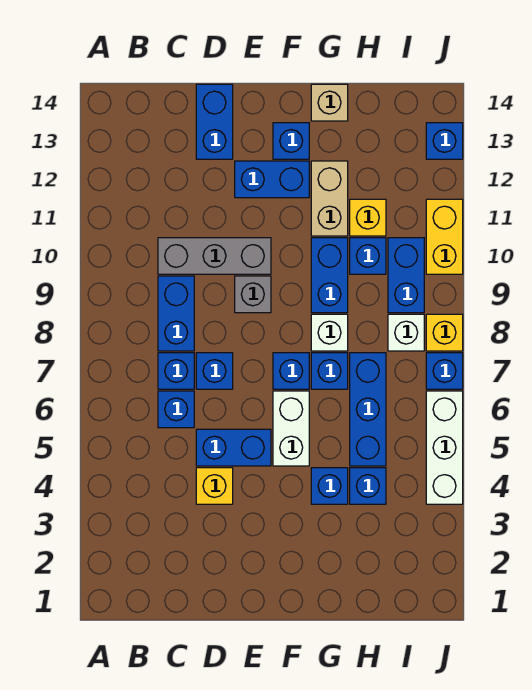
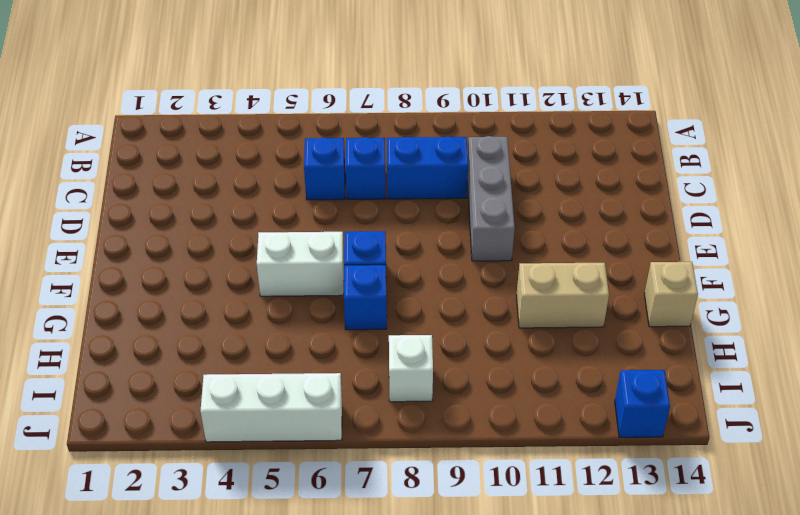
none -> yellow 1x1 brick [196,468,233,504]
none -> blue 1x2 brick [196,429,271,466]
none -> blue 1x1 brick [196,353,233,389]
none -> blue 1x2 brick [196,84,233,159]

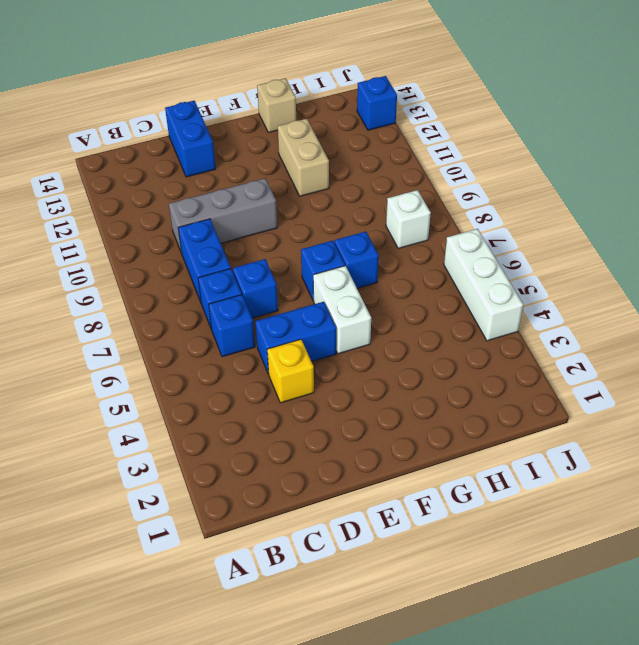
none -> grey 1x1 brick [235,276,271,313]
none -> blue 1x2 brick [235,161,309,198]
none -> blue 1x1 brick [273,123,309,159]
none -> blue 1x1 brick [311,468,348,504]

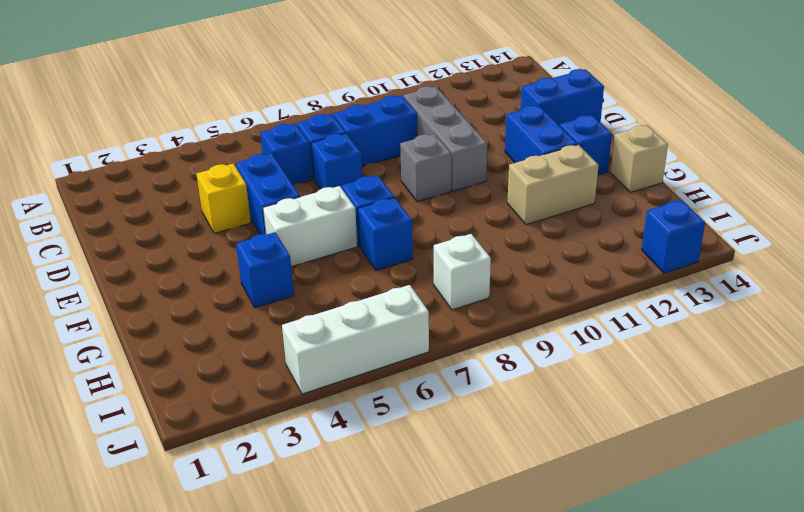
none -> white 1x1 brick [311,314,348,351]
none -> blue 1x2 brick [311,238,348,313]
none -> blue 1x1 brick [350,468,386,504]
none -> blue 1x3 brick [350,353,386,466]

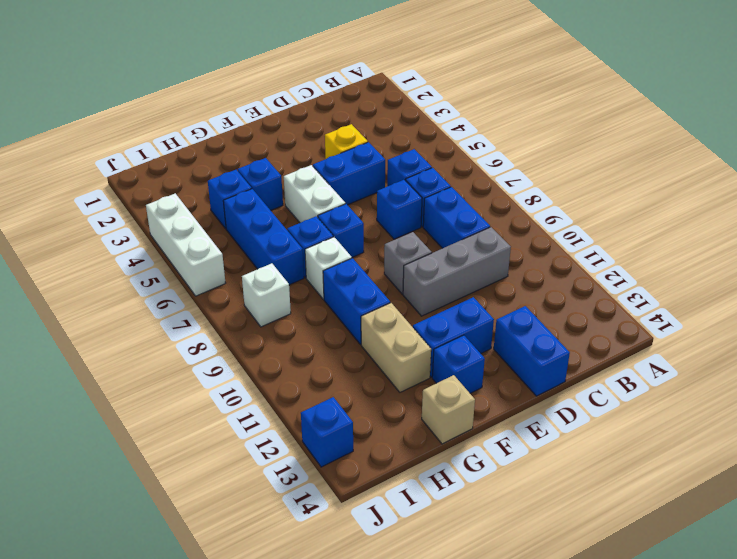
none -> blue 1x1 brick [350,238,386,274]
none -> yellow 1x1 brick [350,199,386,236]
none -> blue 1x2 brick [388,238,424,313]
none -> blue 1x1 brick [426,353,463,389]

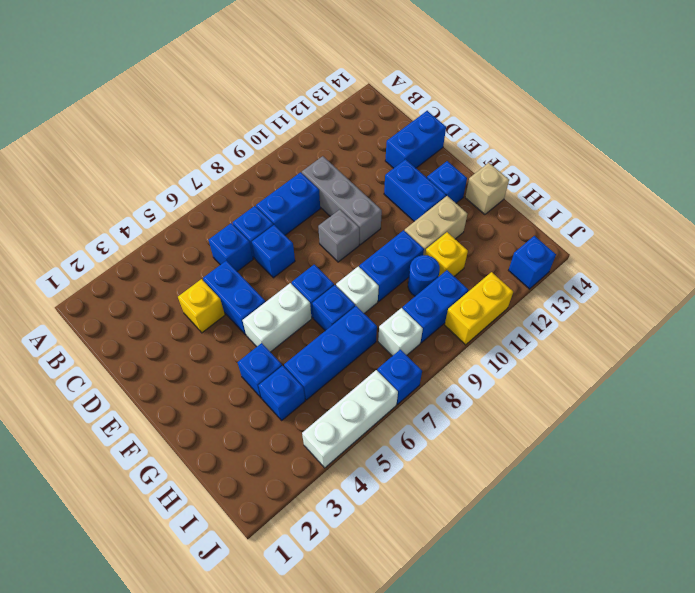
blue 1x1 round brick [408,255,440,296] -> blue 1x1 brick [350,238,386,274]
none -> yellow 1x1 brick [426,314,463,351]

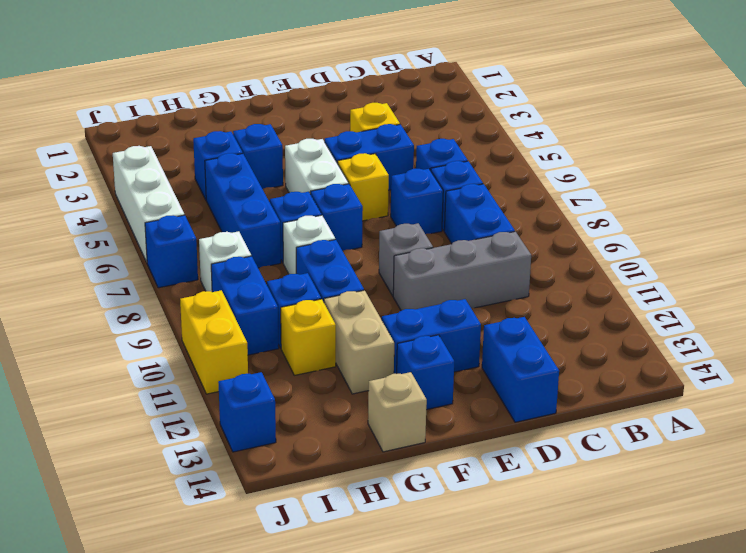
yellow 1x1 brick [338,153,389,221] -> yellow 1x1 brick moved to [426,314,463,351]

